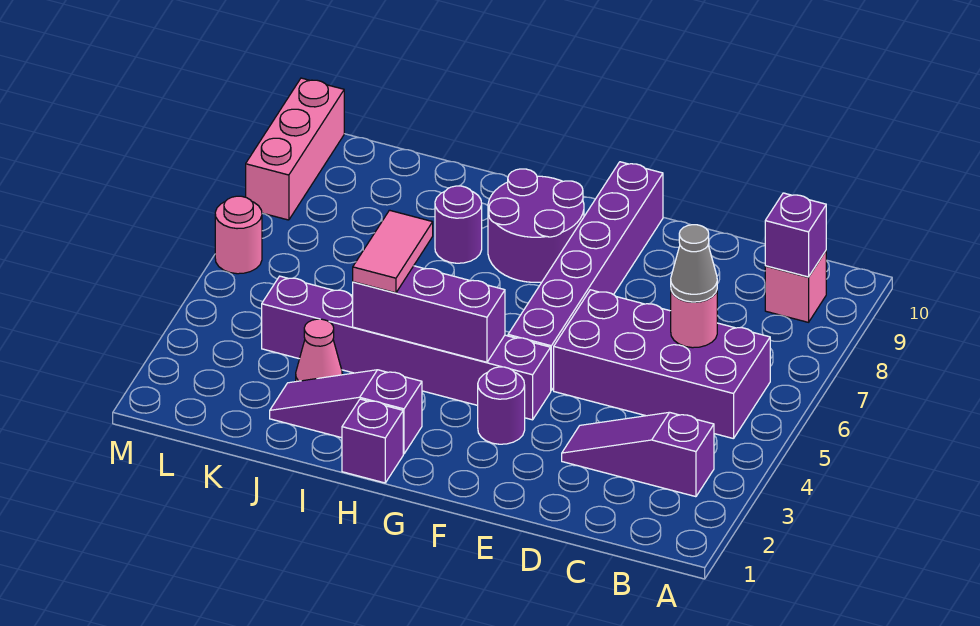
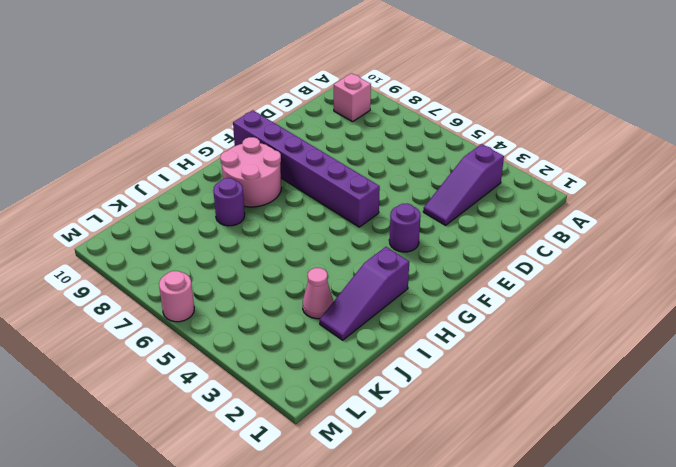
pink 2x2 round brick [220,137,281,207] -> purple 2x2 round brick [488,169,584,282]
none -> purple 2x4 brick [554,290,770,439]
none -> purple 1x6 brick [262,276,551,420]
none -> purple 1x1 brick [342,399,403,483]

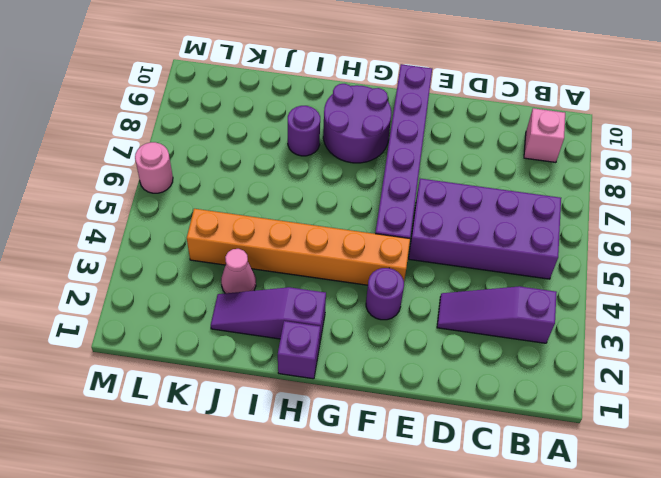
orange 1x6 brick [187,209,410,285] -> purple 1x6 brick [262,276,551,420]
none -> pink 1x3 brick [246,78,344,220]
none -> purple 1x1 brick [765,193,826,277]
none -> pink 1x1 round brick [671,291,717,348]

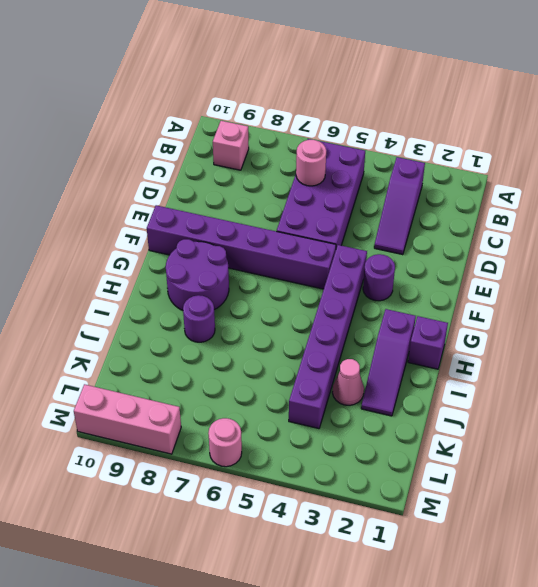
none -> purple 1x1 brick [765,193,826,277]
none -> purple 1x3 brick [353,266,505,362]
none -> grey 1x1 cone [671,225,717,302]

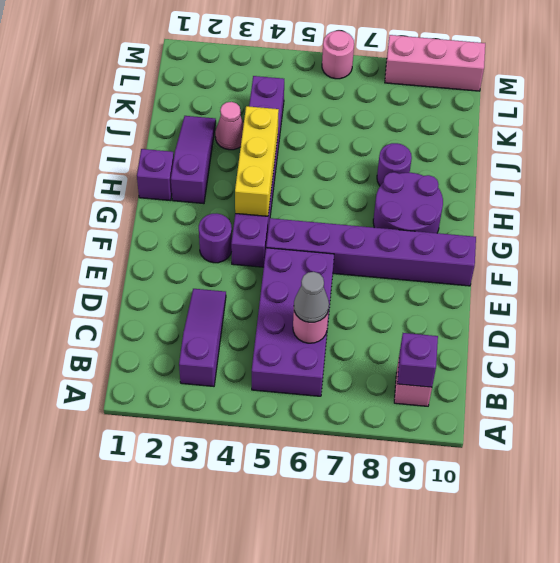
yellow 1x3 brick [235,106,279,216] -> purple 1x3 brick [353,266,505,362]
none -> pink 1x2 tile [353,210,433,293]

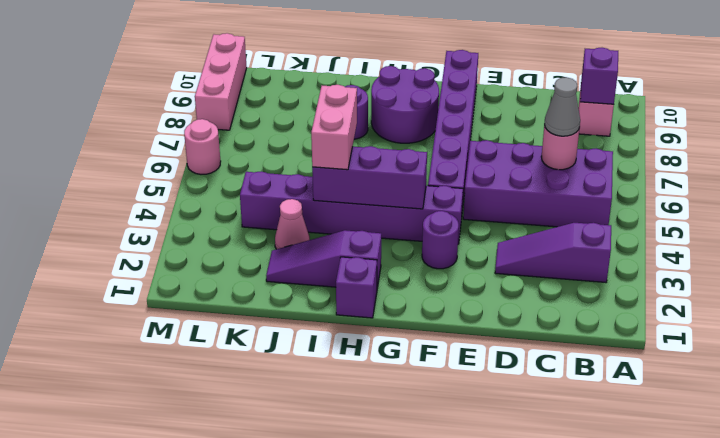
pink 1x2 brick [311,85,357,170] -> pink 1x2 tile [353,210,433,293]

